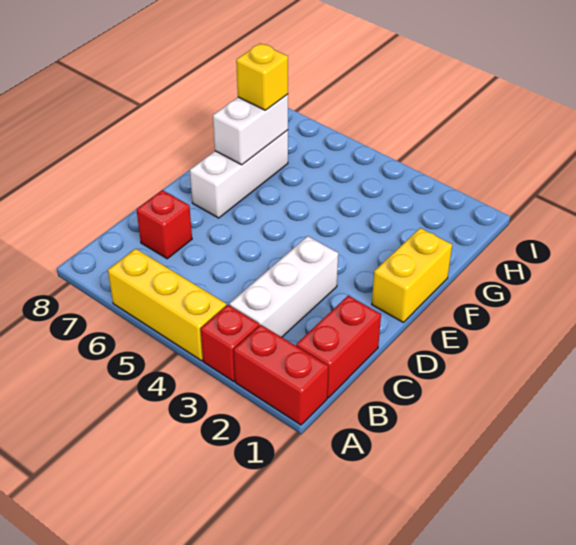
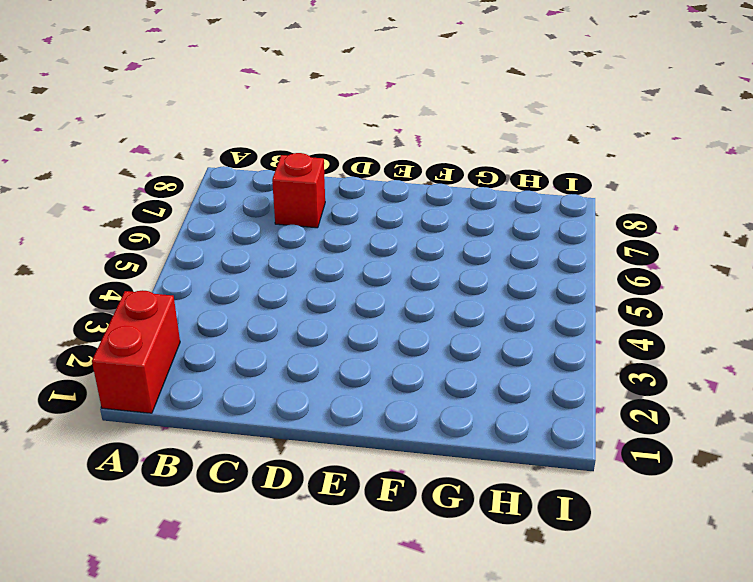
none -> red 1x1 brick [201,305,259,381]
none -> yellow 1x3 brick [108,249,226,361]

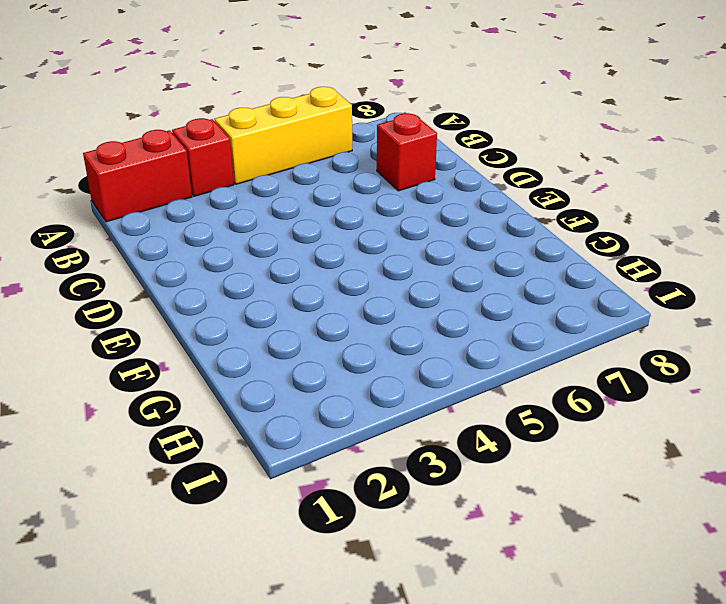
none -> red 1x2 brick [296,296,381,398]
none -> white 1x3 brick [229,236,338,337]

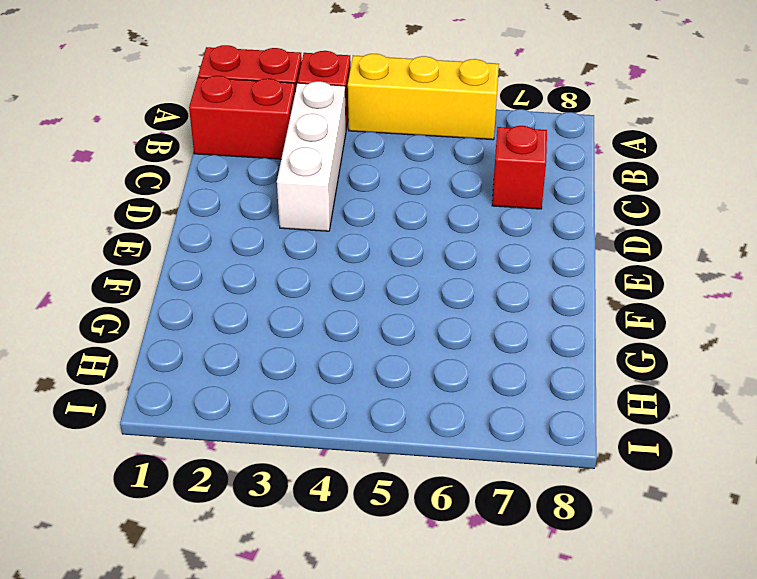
red 1x2 brick [189,76,295,159] -> red 1x2 brick turned to [296,296,381,398]
none -> yellow 1x2 brick [372,228,452,322]
none -> white 1x3 brick [190,130,288,218]

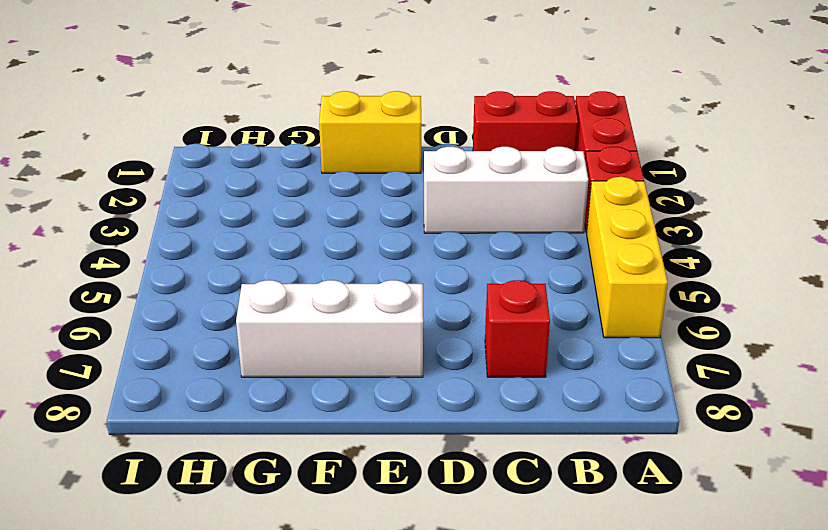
none -> white 1x2 brick [213,94,288,165]
none -> yellow 1x1 brick [236,43,288,110]

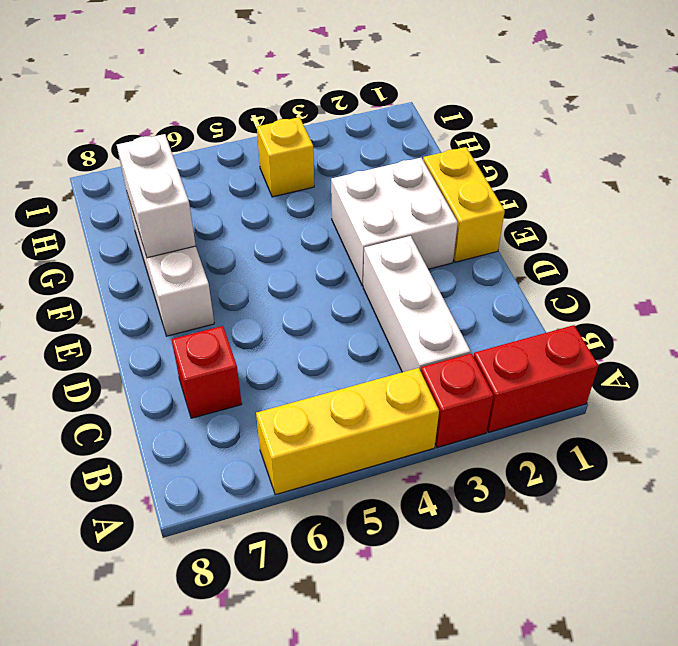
white 2x2 brick [331,158,458,286] -> none
yellow 1x1 brick [257,117,314,197] -> yellow 1x1 brick moved to [236,43,288,110]
none -> red 1x2 brick [296,296,381,398]

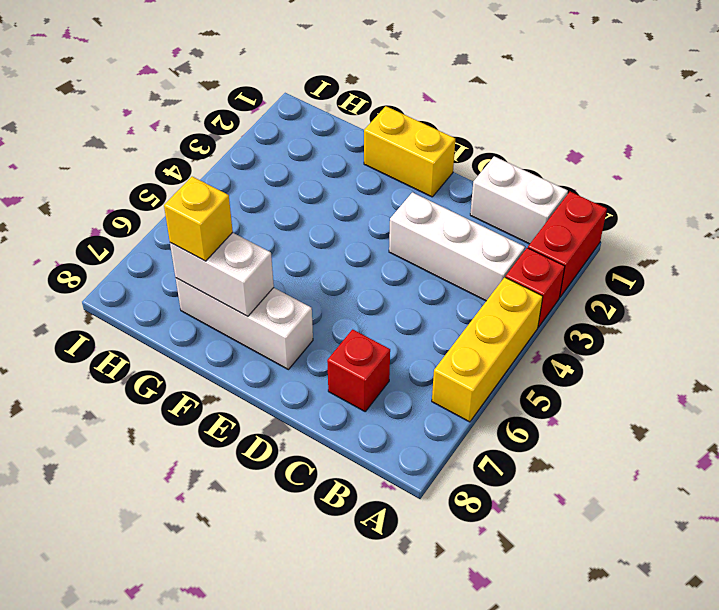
white 1x2 brick [470,156,568,244] -> red 1x2 brick [296,296,381,398]

